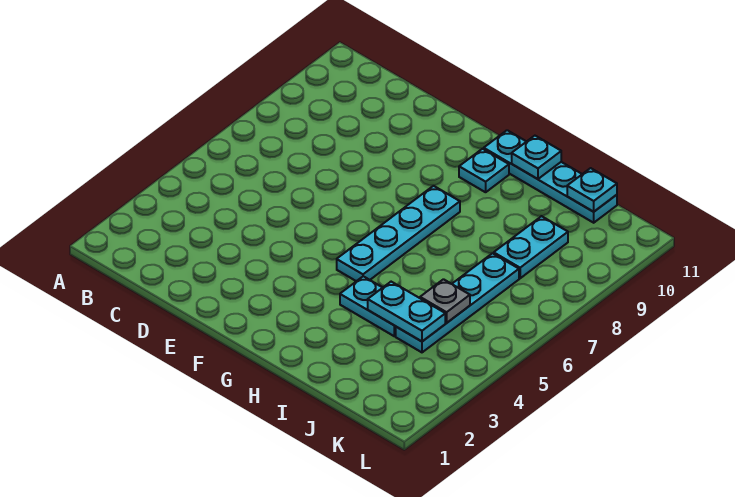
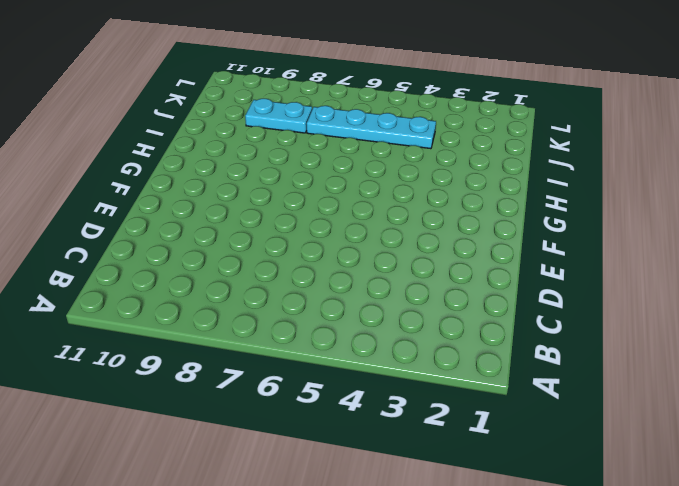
none -> cyan 1x4 plate [337,186,460,281]
none -> cyan 1x1 plate [459,149,509,192]

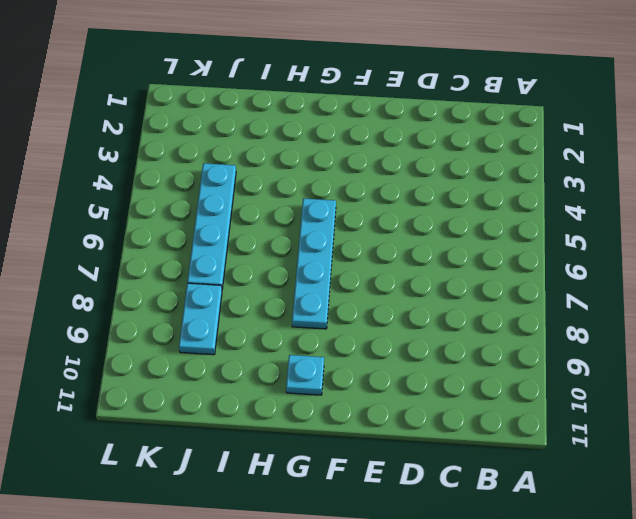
none -> cyan 1x4 plate [484,130,617,223]
none -> cyan 1x2 plate [340,276,396,336]

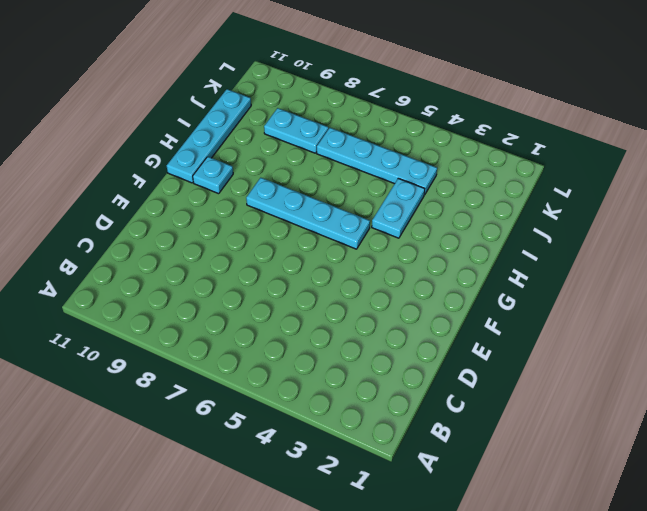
none -> cyan 1x1 plate [512,136,561,179]
none -> cyan 1x2 plate [368,282,445,341]

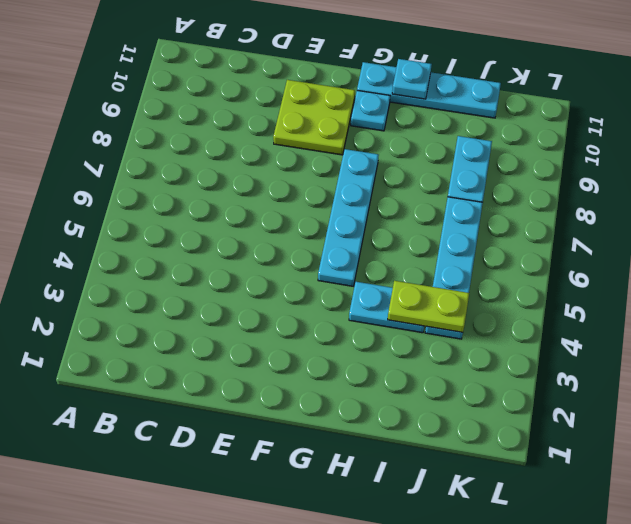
lime 2x2 plate [273,80,355,155] -> none
lime 1x2 plate [388,281,469,332] -> cyan 1x2 plate [368,282,445,341]
none -> grey 1x1 plate [420,279,470,323]
none -> cyan 1x1 plate [567,168,617,212]

